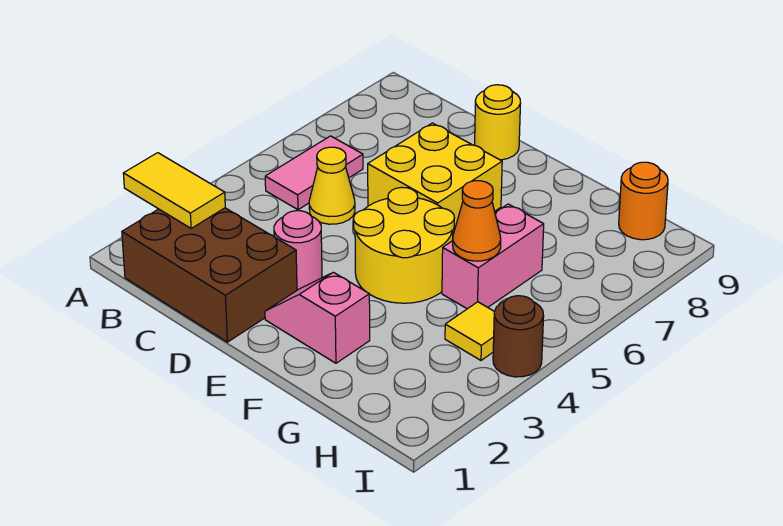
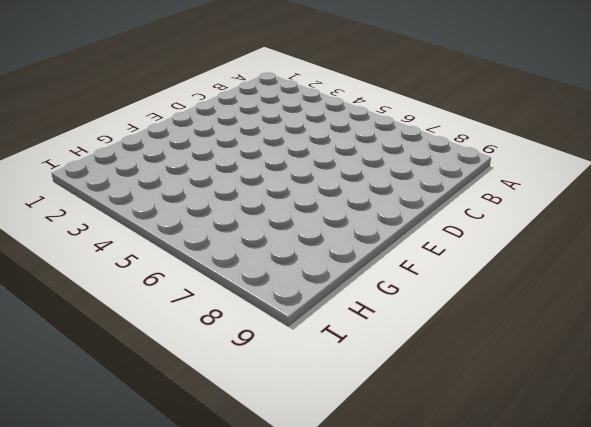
none -> brown 2x3 brick [122,208,297,342]
none -> pink 1x2 tile [265,136,363,210]
none -> yellow 1x1 cone [309,147,355,224]

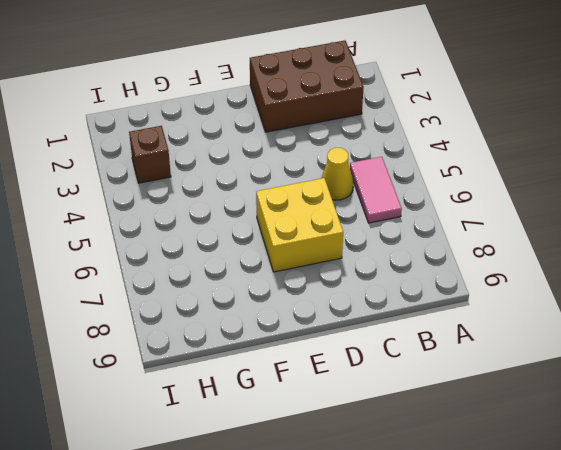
brown 1x1 brick [129,126,171,183] -> none
none -> pink 1x1 round brick [274,211,322,289]
none -> yellow 1x1 round brick [475,85,521,160]
none -> pink 1x2 slope [265,272,370,363]

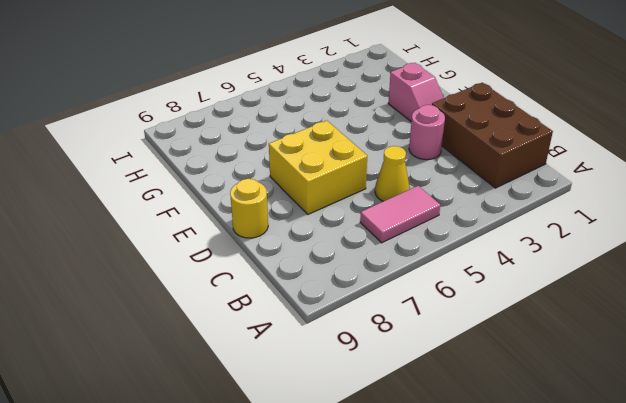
none -> yellow 2x2 round brick [353,187,454,303]
none -> pink 1x2 brick [442,204,544,309]
none -> yellow 1x1 tile [445,302,494,360]

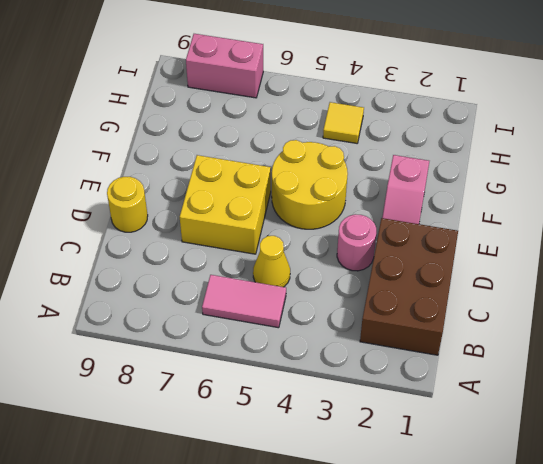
pink 1x2 brick [186,34,263,98] -> pink 1x2 brick moved to [442,204,544,309]
none -> orange 1x1 round brick [619,162,668,240]
none -> brown 1x1 round brick [493,296,544,377]
none -> yellow 1x2 tile [123,153,225,228]

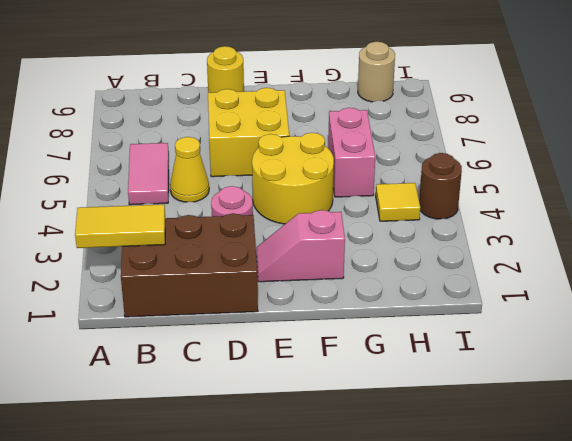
tan 1x1 round brick [358,42,395,102] -> orange 1x1 round brick [619,162,668,240]
none -> orange 1x1 cone [453,181,501,261]

